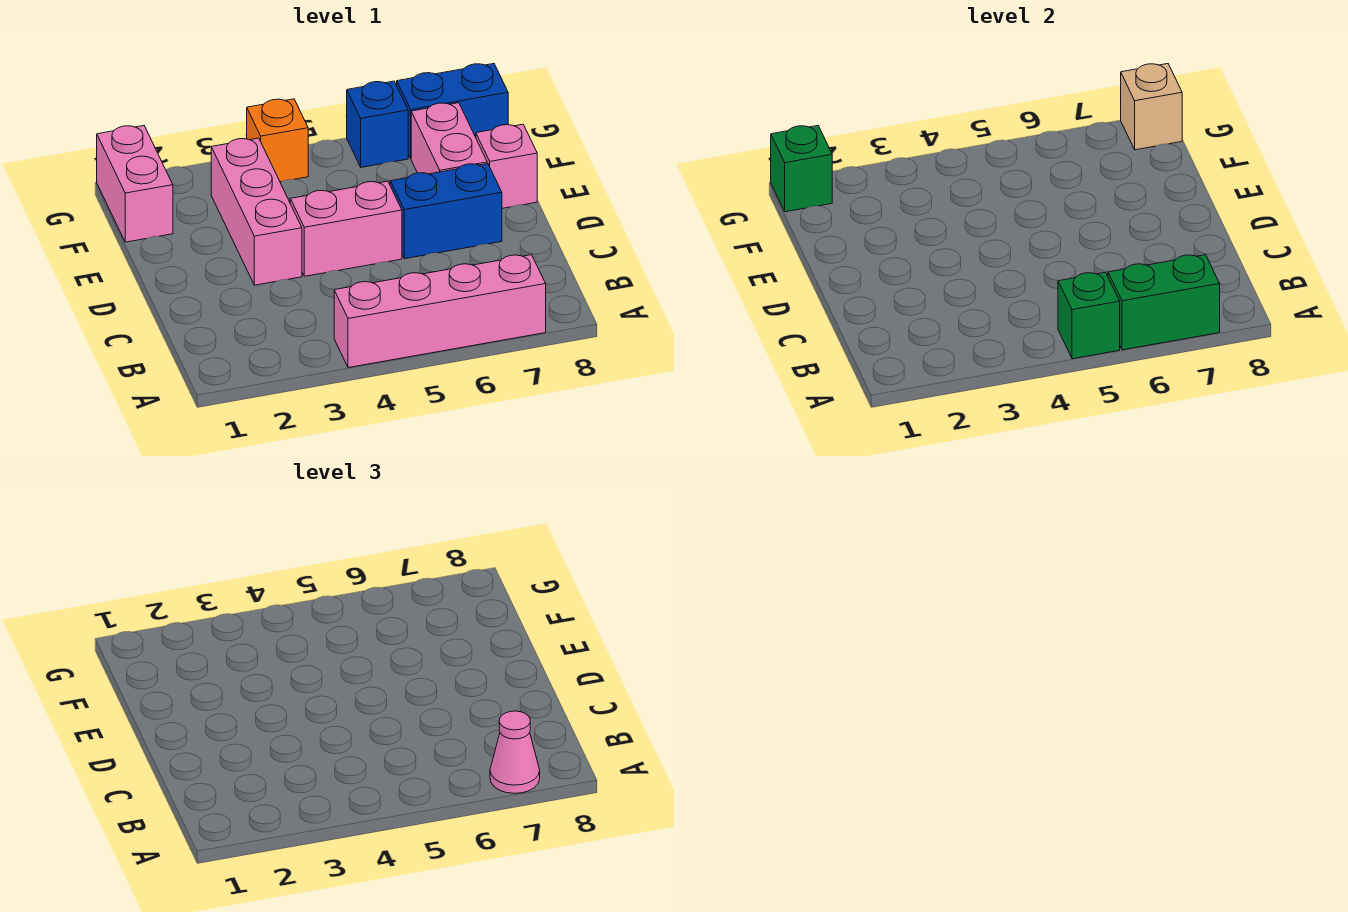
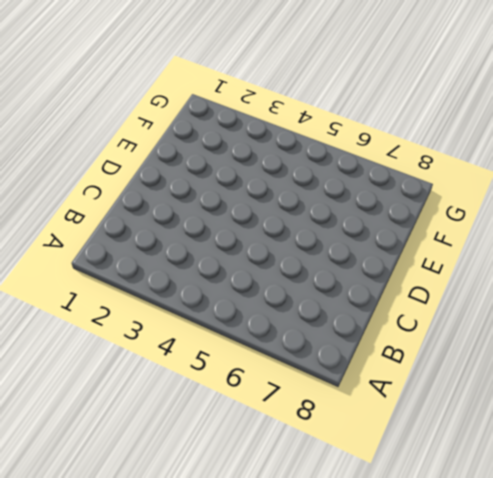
none -> pink 1x4 brick [334,255,546,368]
none -> pink 1x3 brick [211,138,302,285]
none -> pink 1x2 brick [290,181,402,276]

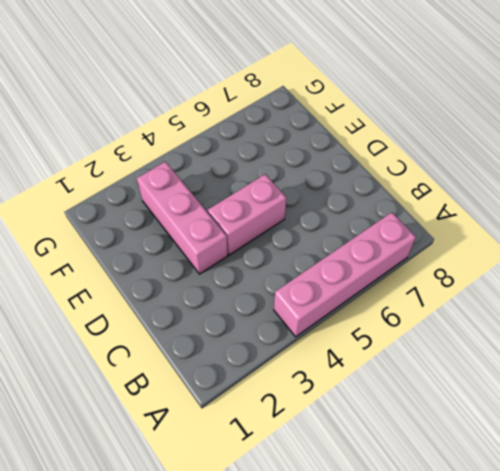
none -> blue 1x2 brick [390,164,502,259]
none -> pink 1x2 brick [411,103,487,174]
none -> pink 1x1 brick [476,124,537,208]

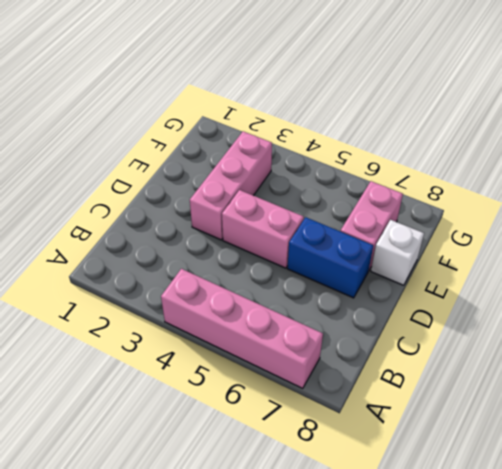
white 1x1 brick [371,220,424,285] -> pink 1x1 brick [476,124,537,208]
none -> pink 1x2 brick [97,126,173,242]
none -> orange 1x1 brick [247,99,308,182]
none -> blue 1x1 brick [347,81,408,167]

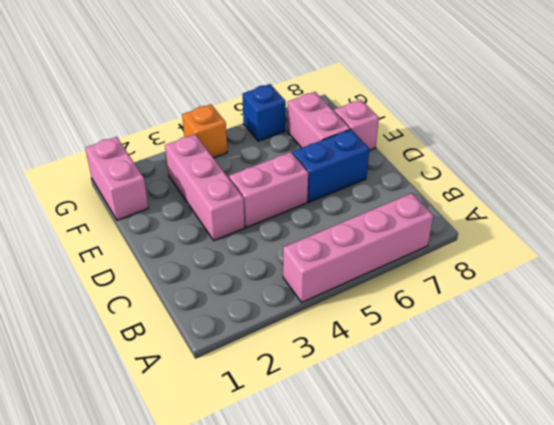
none -> blue 1x2 brick [397,64,508,158]
none -> green 1x1 brick [1058,272,1120,359]
none -> green 1x2 brick [1108,255,1220,350]

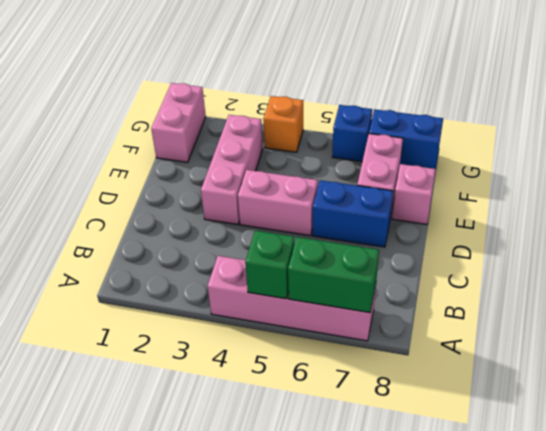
none -> green 1x1 brick [771,126,832,212]
none -> tan 1x1 brick [1121,64,1182,150]
none -> pink 1x1 cone [490,711,540,793]

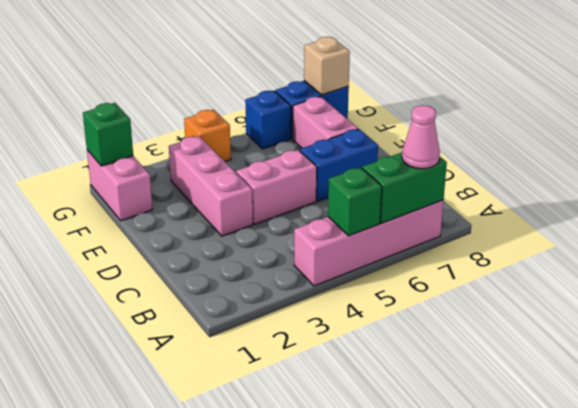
none -> pink 1x1 brick [476,124,537,208]

